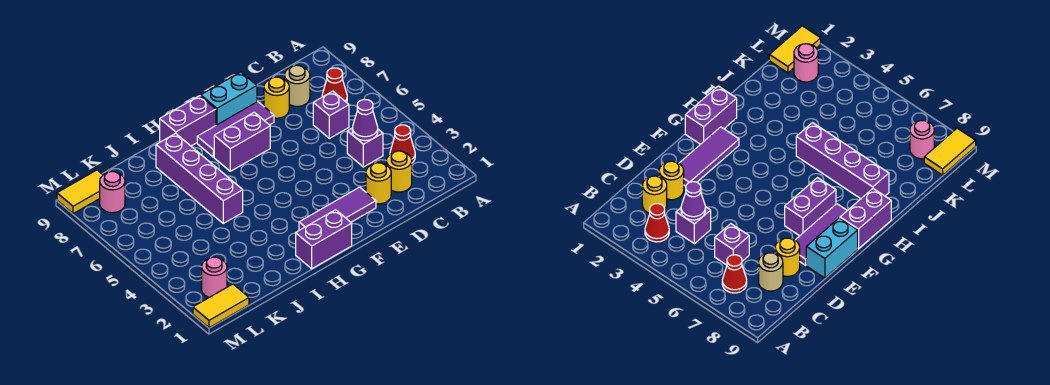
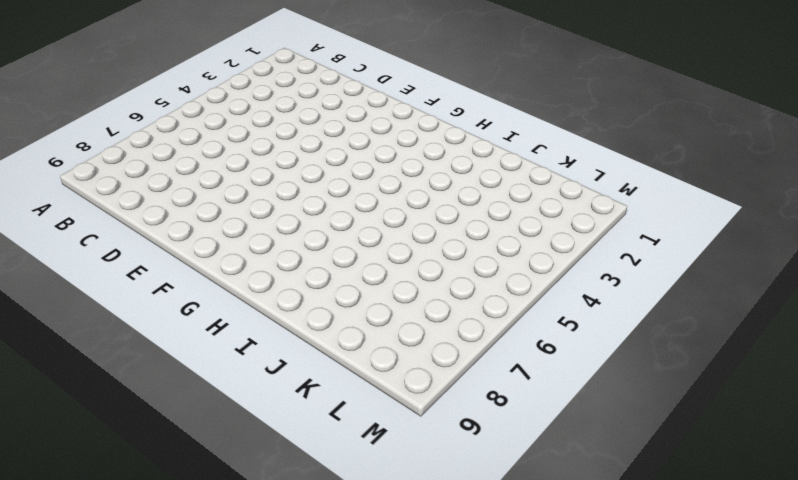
none -> red 1x1 cone [390,125,415,163]
none -> red 1x1 cone [322,68,347,103]
none -> yellow 1x1 round brick [386,151,412,192]

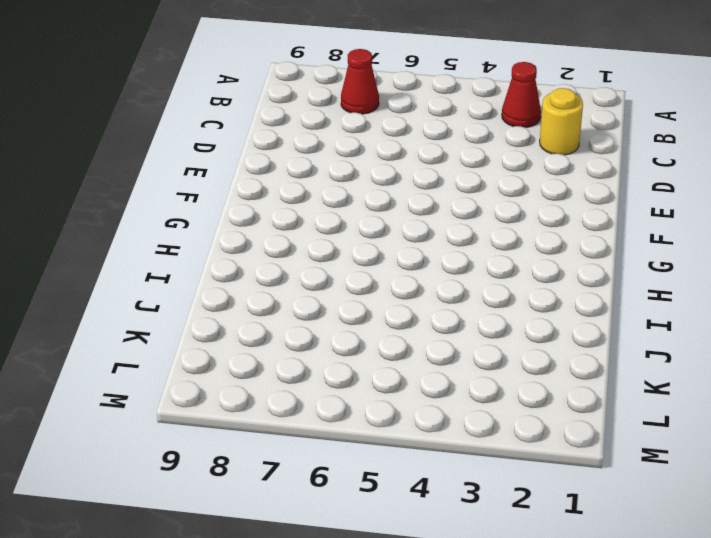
none -> purple 1x1 brick [347,128,383,167]
none -> purple 1x1 brick [313,91,349,138]
none -> tan 1x1 round brick [285,65,310,106]

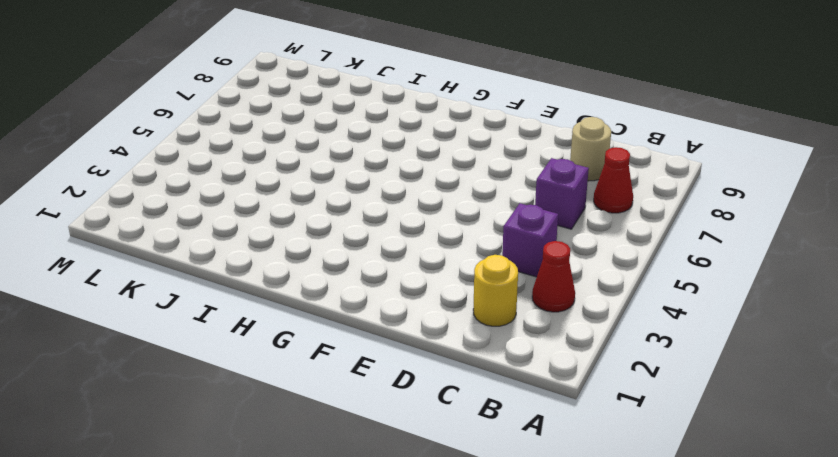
none -> yellow 1x1 round brick [366,163,391,204]
none -> yellow 1x1 round brick [264,77,289,118]
none -> purple 1x3 tile [299,187,376,230]

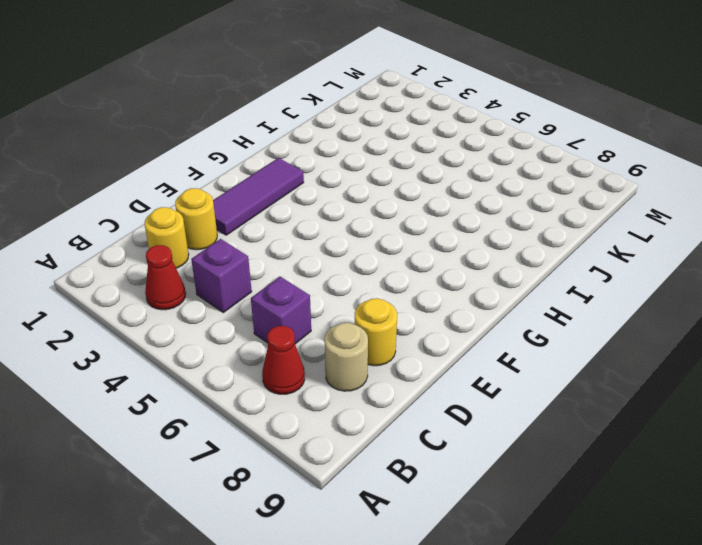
none -> purple 1x3 tile [197,102,274,157]
none -> cyan 1x2 brick [201,72,257,125]
none -> purple 1x2 brick [214,112,270,171]

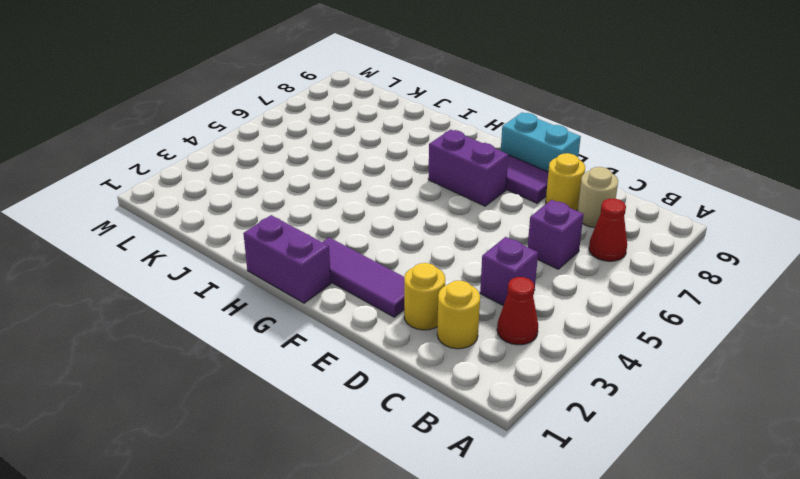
none -> purple 1x2 brick [160,96,216,146]
none -> purple 1x4 brick [156,133,243,223]
none -> yellow 1x2 tile [193,284,249,328]

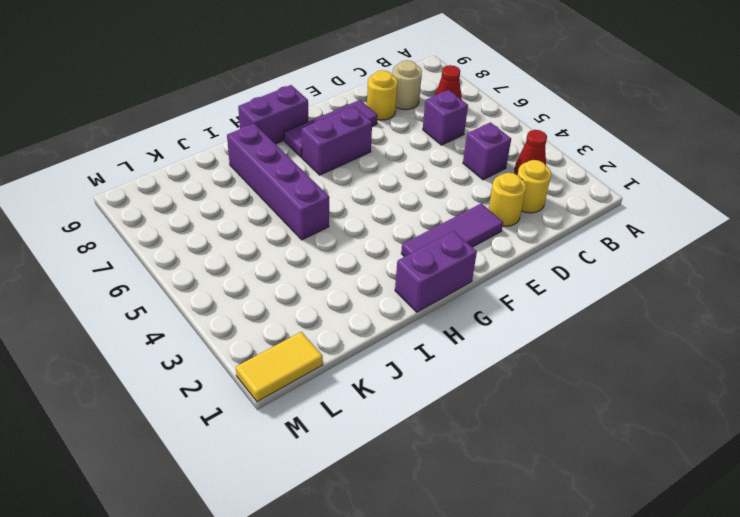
none -> cyan 1x2 brick [201,72,257,125]
none -> pink 1x1 round brick [202,257,227,297]
none -> pink 1x1 round brick [100,172,125,213]

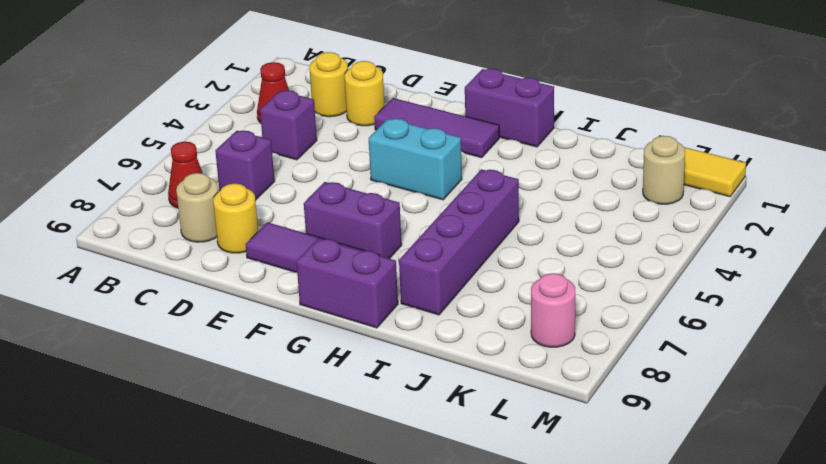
cyan 1x2 brick [369,119,462,200] -> cyan 1x2 brick moved to [201,72,257,125]
tan 1x1 round brick [643,136,685,204] -> pink 1x1 round brick [202,257,227,297]
none -> yellow 1x2 tile [57,170,103,214]
none -> purple 1x1 cone [352,100,378,141]

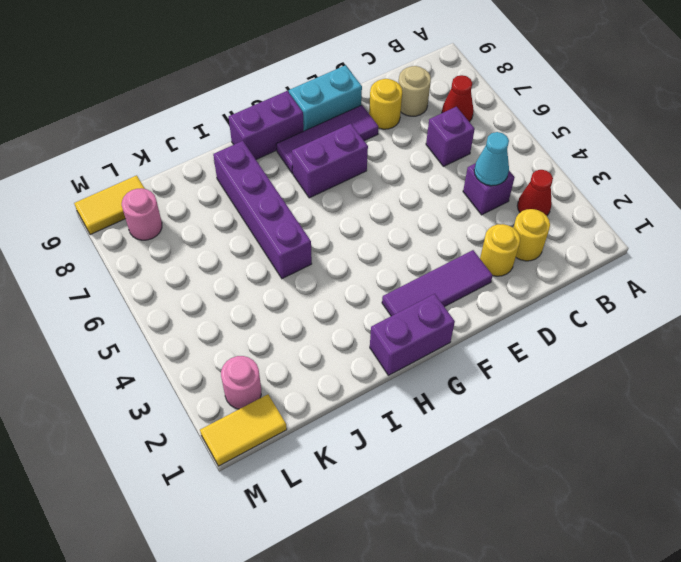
cyan 1x1 cone [474,132,509,186] -> purple 1x1 cone [352,100,378,141]

